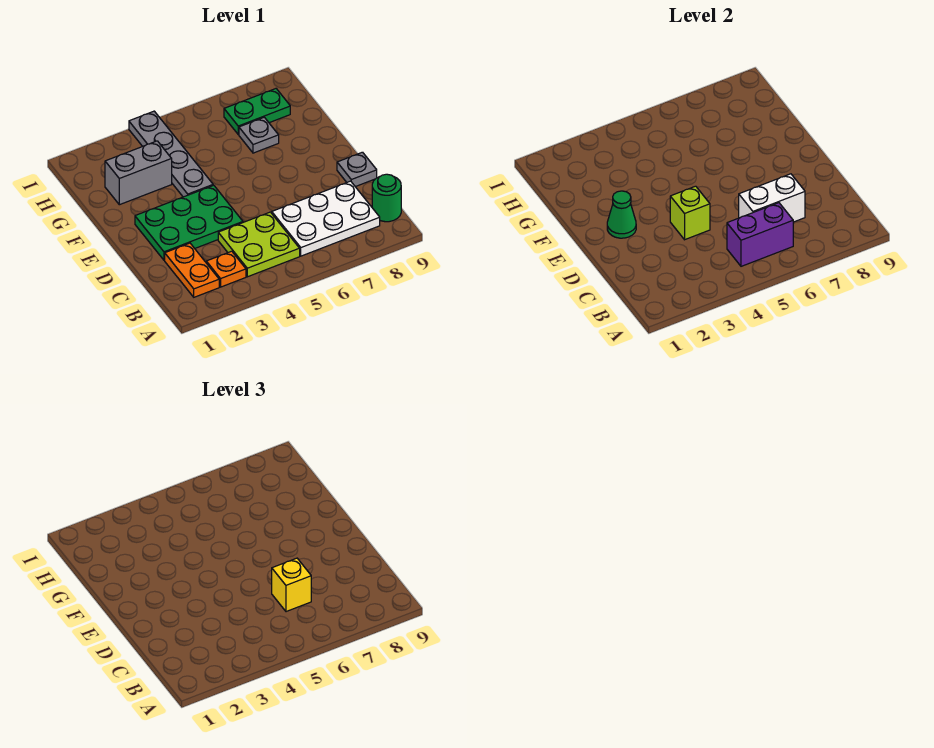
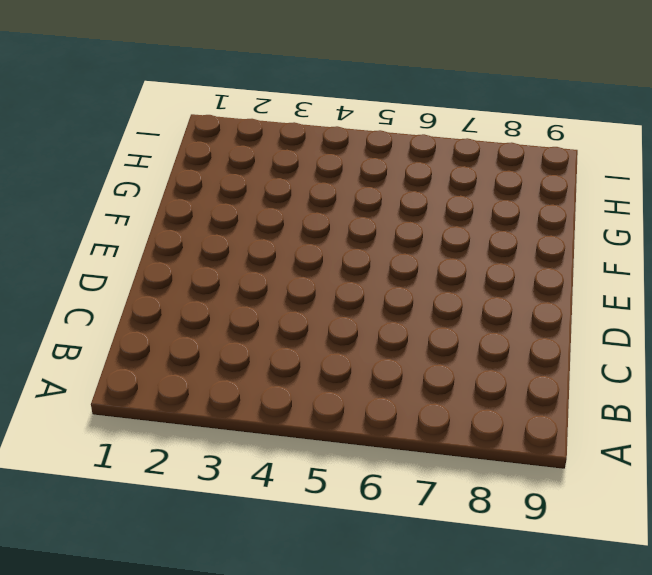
none -> orange 1x2 plate [165,243,219,297]
none -> orange 1x1 plate [206,251,246,287]
none -> lime 2x2 plate [218,212,300,277]

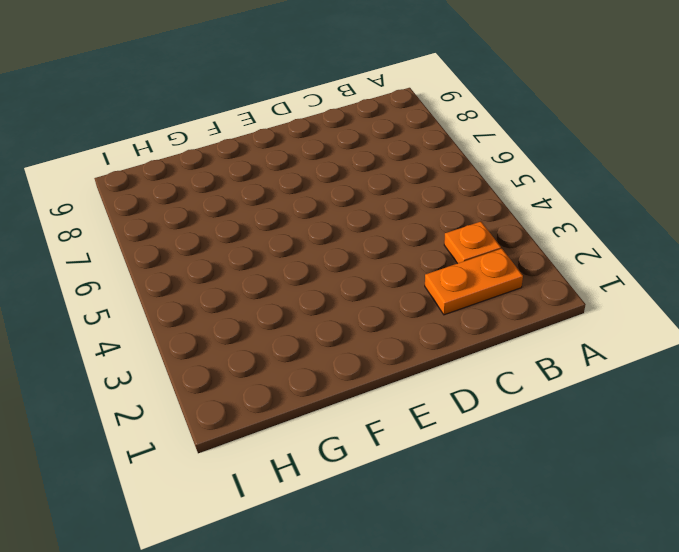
none -> lime 2x2 plate [218,212,300,277]
none -> white 2x3 plate [272,181,380,256]
none -> green 1x1 round brick [372,174,401,222]

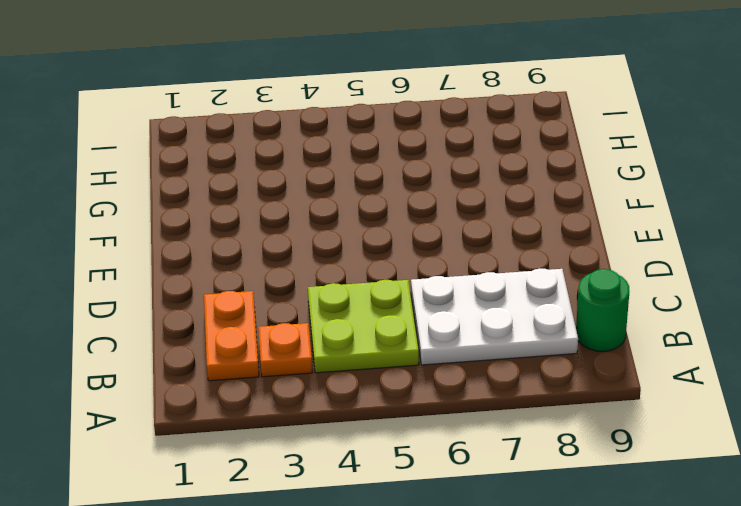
none -> green 2x3 plate [135,185,243,260]
none -> grey 1x1 plate [337,152,377,187]
none -> grey 1x4 plate [129,111,213,197]

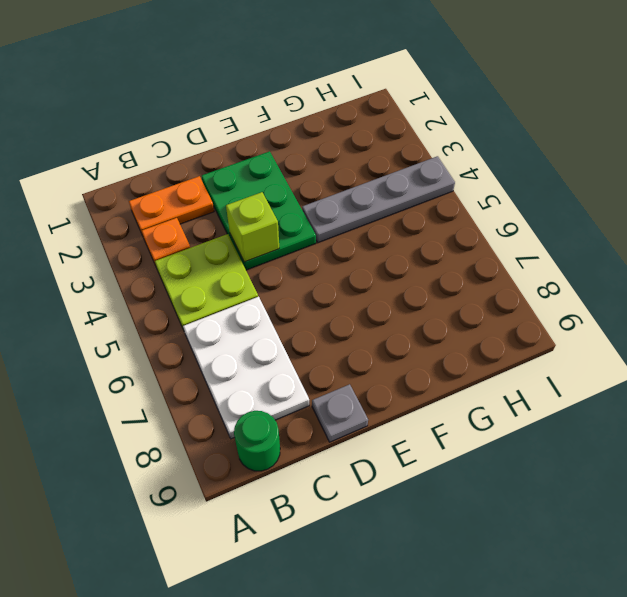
none -> grey 1x2 brick [105,141,172,205]
none -> grey 1x1 plate [239,117,279,153]
none -> green 1x2 plate [224,89,290,134]

